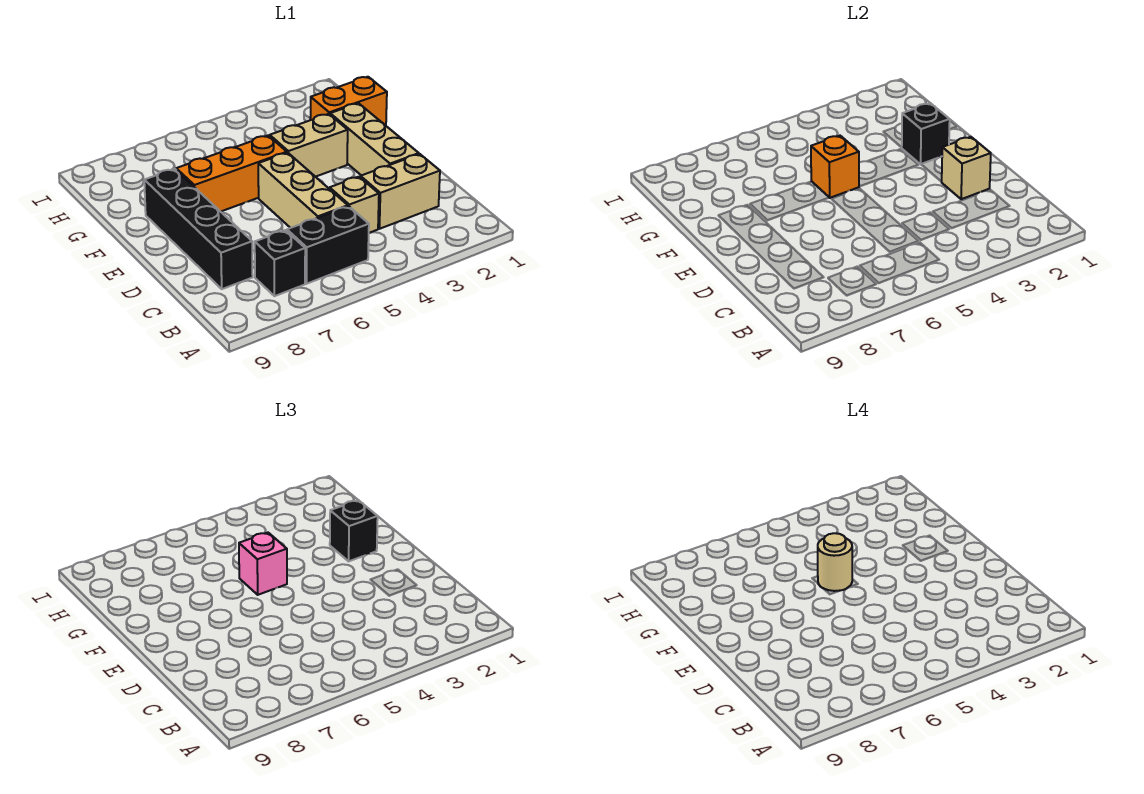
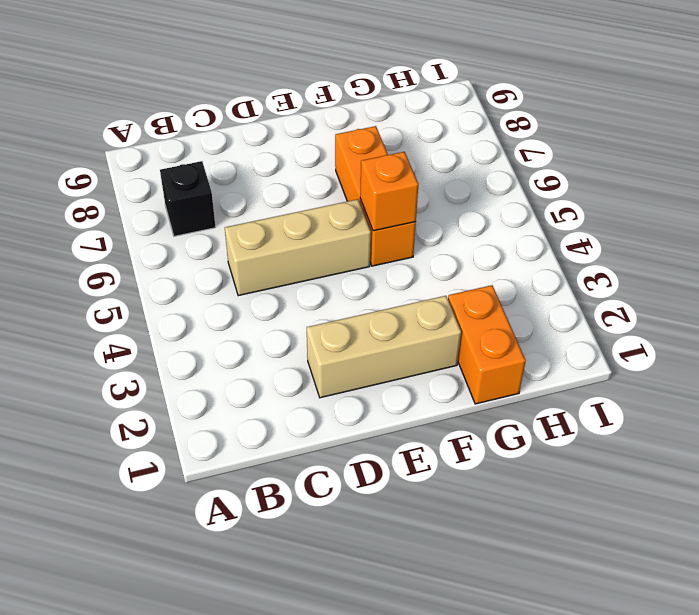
none -> black 1x2 brick [287,206,369,284]
none -> tan 1x2 brick [360,154,440,229]
none -> tan 1x1 brick [330,177,379,233]

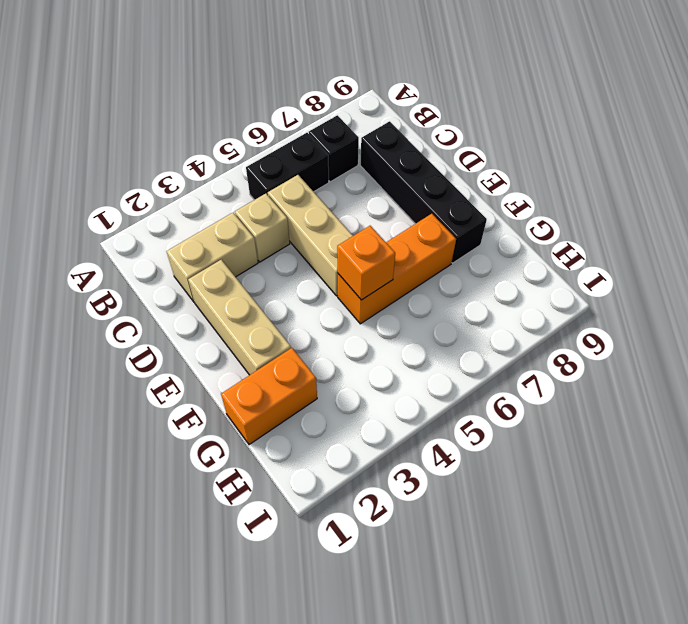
none -> tan 1x2 brick [270,114,348,177]
none -> tan 1x1 brick [942,137,991,199]
none -> black 1x1 brick [902,103,950,164]

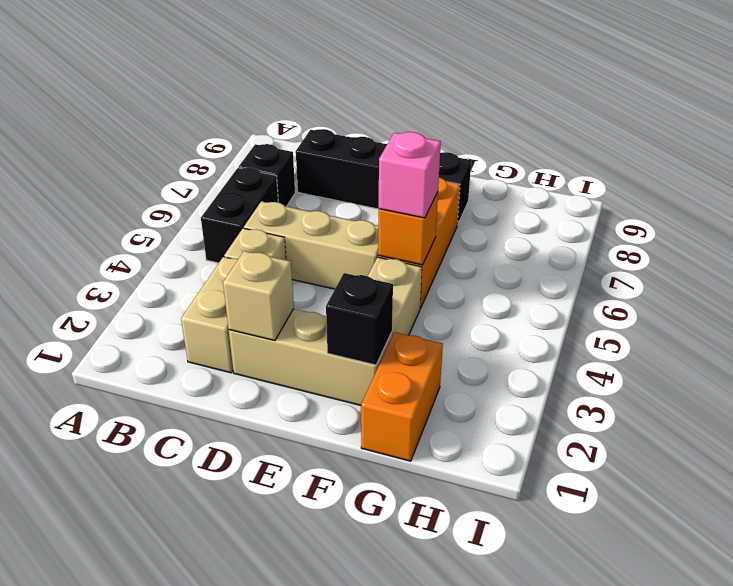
none -> black 1x1 brick [330,500,378,561]
none -> tan 1x1 round brick [818,533,852,591]

